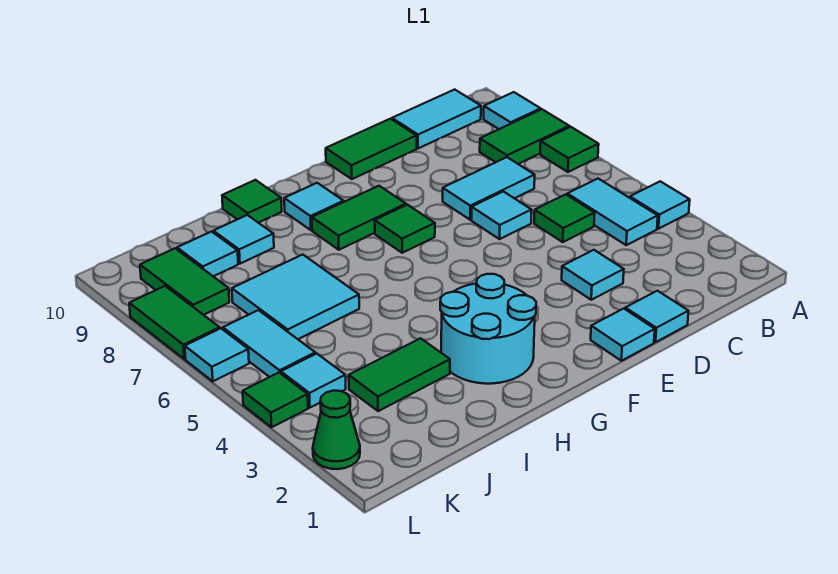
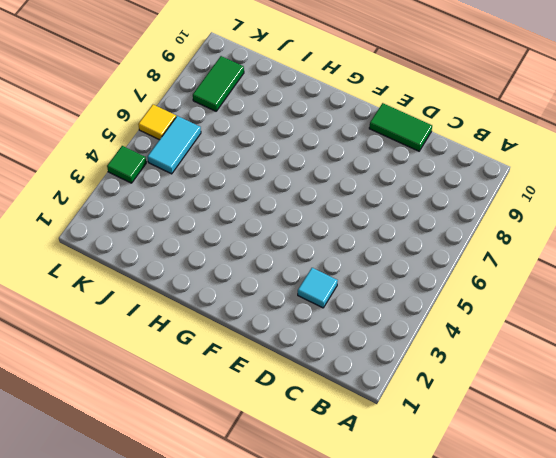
yellow 1x1 tile [138,105,176,140] -> cyan 1x1 tile [185,328,249,381]
none -> cyan 1x1 tile [630,181,690,229]
none -> green 1x1 tile [540,127,599,172]
none -> green 1x2 tile [480,109,569,164]

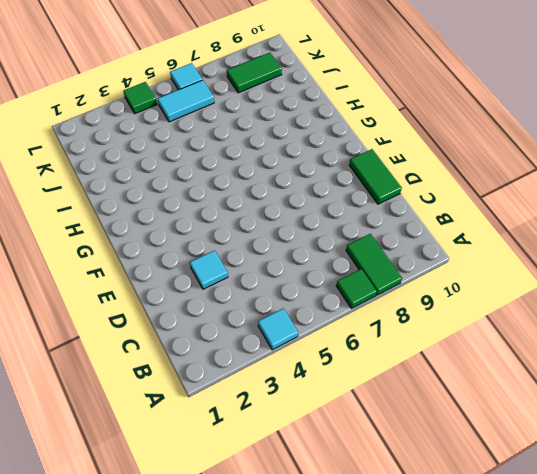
none -> cyan 1x1 tile [484,92,541,129]
none -> cyan 1x2 tile [567,179,658,245]
none -> cyan 1x2 tile [392,89,481,148]

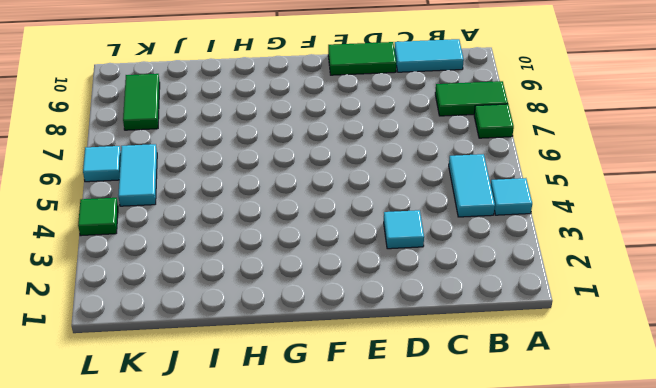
none -> cyan 1x1 tile [484,92,541,129]
none -> green 1x1 tile [534,194,595,242]
none -> cyan 1x2 tile [443,157,535,220]

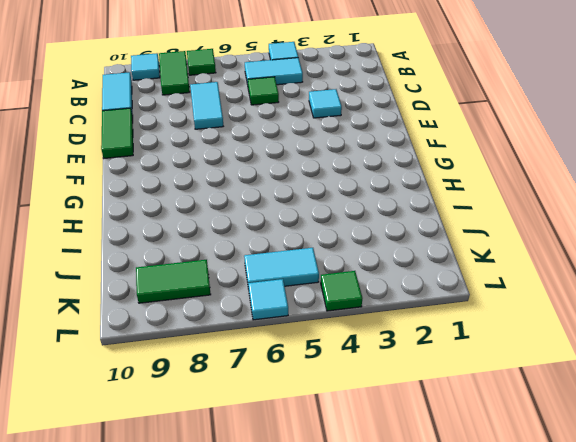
none -> cyan 1x1 tile [625,291,688,342]
none -> cyan 1x1 tile [472,191,532,239]
none -> cyan 1x1 tile [591,309,655,361]

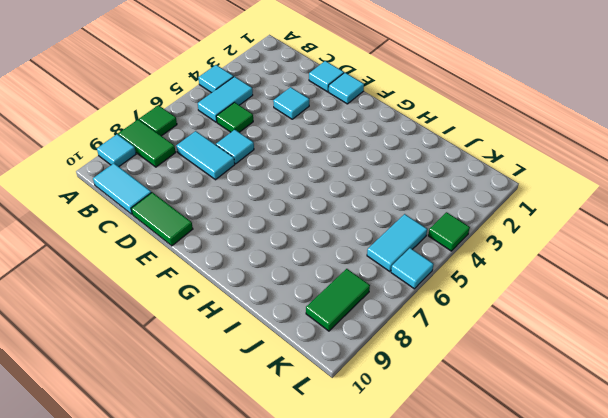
none -> green 1x1 tile [375,205,435,253]
none -> green 1x2 tile [312,186,406,250]
none -> cyan 2x2 round brick [440,274,536,384]

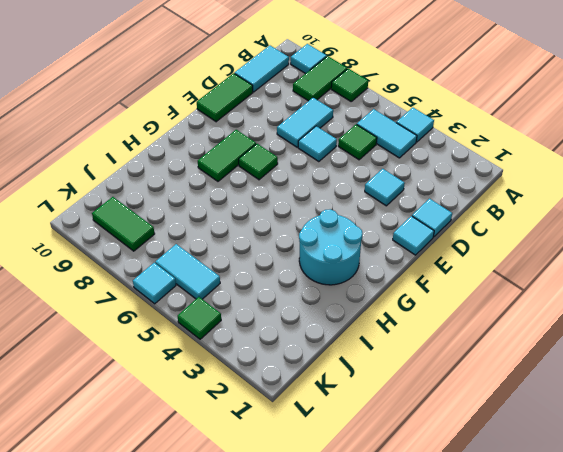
none -> cyan 1x1 tile [284,183,344,230]
none -> green 1x1 tile [222,180,282,223]
none -> green 1x2 tile [349,338,450,411]

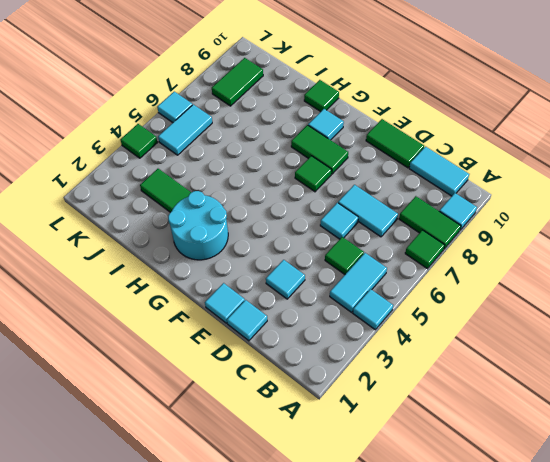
none -> cyan 2x2 tile [232,255,359,339]
none -> cyan 1x1 tile [213,215,274,264]
none -> cyan 1x1 tile [177,232,238,276]

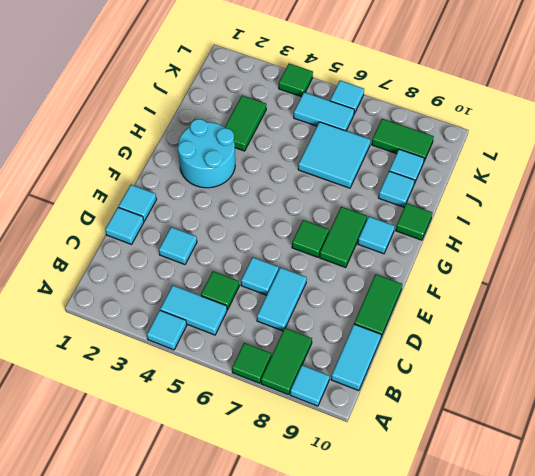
none -> cyan 1x1 tile [281,354,346,408]
none -> green 1x1 cone [313,391,360,469]
none -> green 1x2 tile [129,286,220,359]

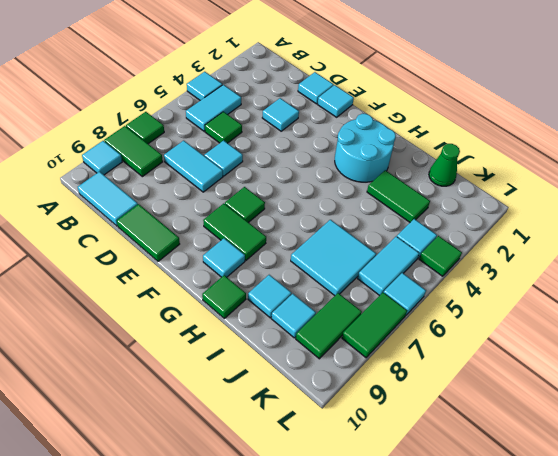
green 1x1 cone [429,144,460,186] -> green 1x1 cone moved to [313,391,360,469]

